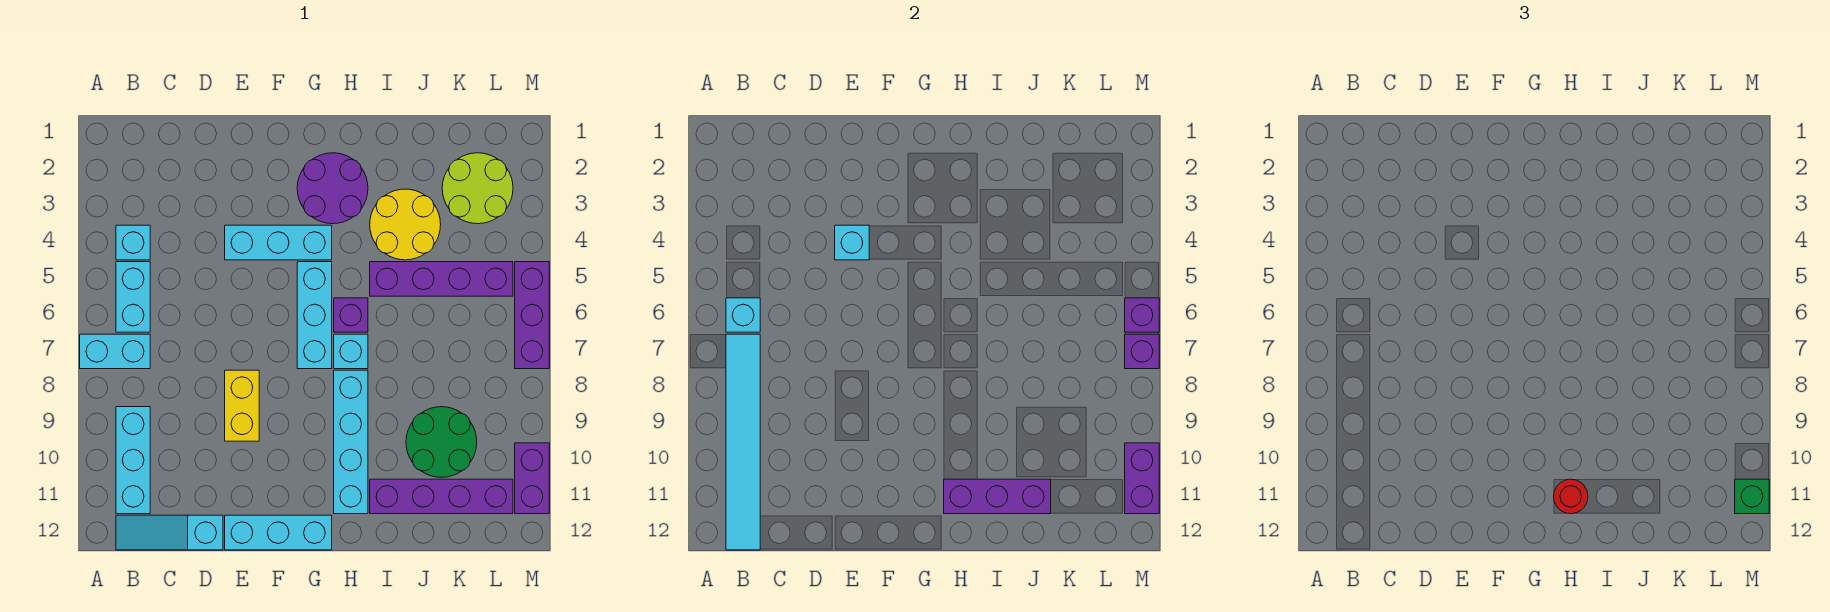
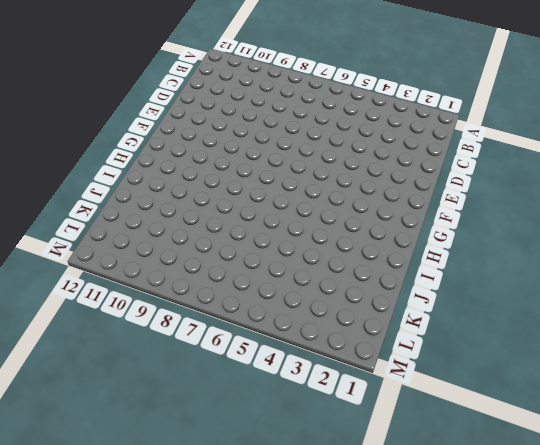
none -> cyan 1x2 brick [80,334,150,369]
none -> cyan 1x1 brick [116,225,150,260]
none -> cyan 1x2 brick [116,262,150,332]

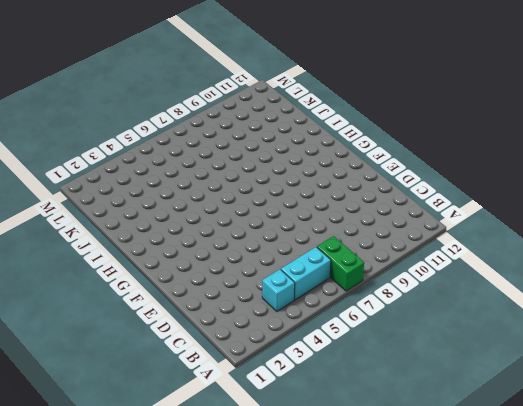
green 1x2 brick [317,236,364,291] -> cyan 1x2 brick [80,334,150,369]
none -> cyan 1x3 brick [116,407,150,514]
none -> cyan 1x3 slope [116,515,223,550]
none -> cyan 1x3 brick [225,225,332,260]

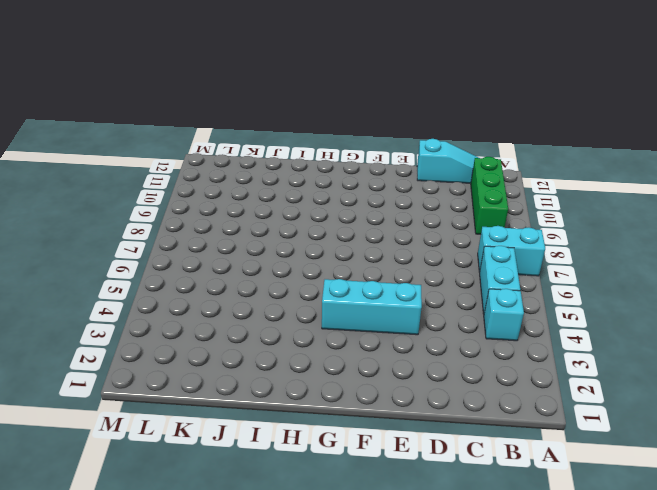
green 1x3 brick [471,157,508,234] -> cyan 1x3 brick [116,407,150,514]
none -> yellow 1x2 brick [225,370,259,441]
none -> cyan 1x3 brick [225,515,332,550]
none -> purple 2x2 round brick [297,153,368,224]

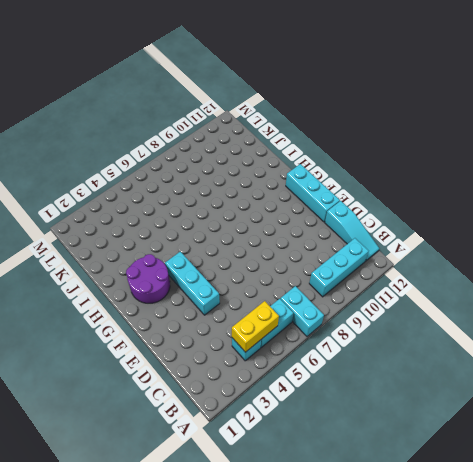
yellow 1x2 brick [232,301,279,352] -> yellow 1x2 brick moved to [225,370,259,441]
none -> cyan 1x3 brick [297,262,332,369]
none -> purple 1x1 brick [334,298,368,332]
none -> cyan 1x1 brick [334,334,368,369]

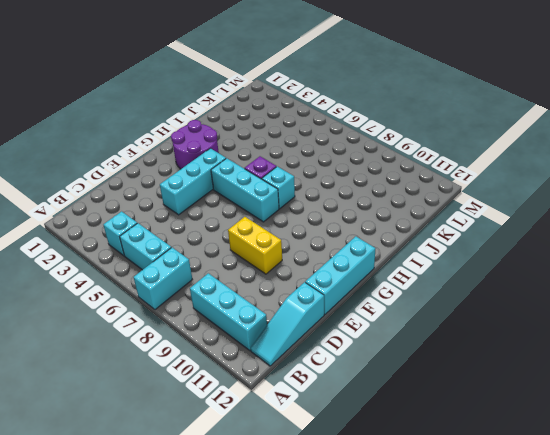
none -> cyan 1x4 brick [334,370,368,514]
none -> yellow 2x2 round brick [370,189,441,260]
none -> purple 1x4 brick [370,262,513,296]

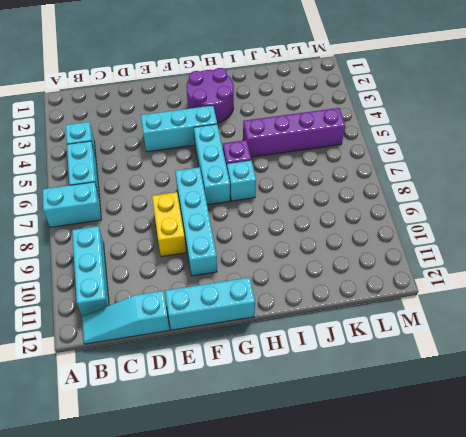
cyan 1x4 brick [175,167,217,276] -> cyan 1x4 brick moved to [334,370,368,514]
none -> yellow 2x2 round brick [370,189,441,260]
none -> purple 1x4 brick [370,479,513,514]
none -> green 2x2 round brick [406,407,477,477]

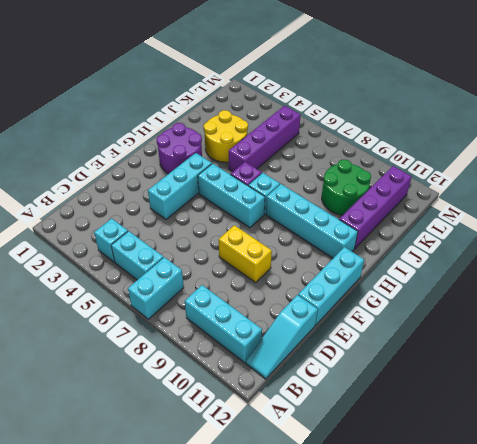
none -> lime 2x2 round brick [442,153,513,224]
none -> purple 1x3 brick [515,262,549,369]
none -> purple 1x2 brick [515,443,549,514]

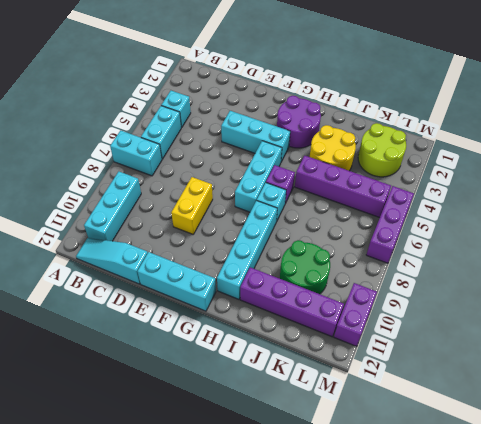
none -> cyan 1x1 brick [726,298,760,332]
none -> cyan 1x6 tile [726,334,760,550]
none -> cyan 1x1 brick [835,225,869,260]

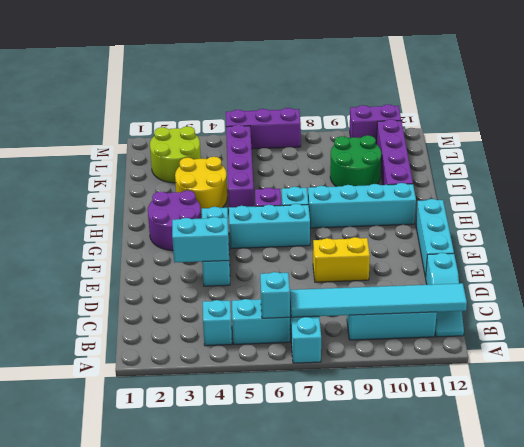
cyan 1x2 brick [172,217,229,263] -> cyan 1x1 brick [835,225,869,260]
none -> purple 1x3 brick [944,479,1051,514]
none -> purple 1x1 brick [1125,298,1159,332]
none -> purple 1x1 brick [1125,334,1159,369]

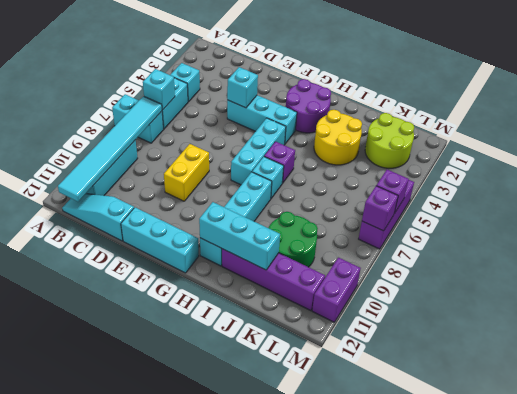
cyan 1x3 brick [199,202,280,270] -> purple 1x3 brick [944,479,1051,514]
none -> purple 1x4 brick [370,262,513,296]
none -> purple 1x2 brick [1125,443,1159,514]
none -> red 1x1 round brick [1554,479,1588,514]

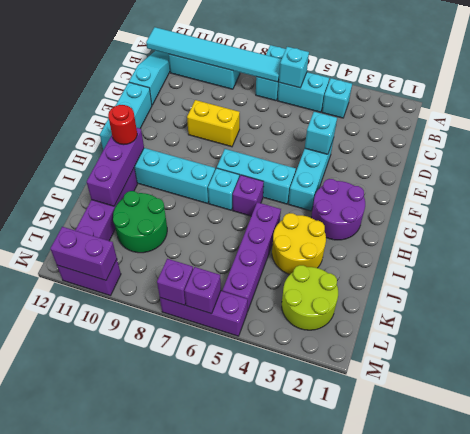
none -> green 1x1 brick [1735,479,1769,514]

